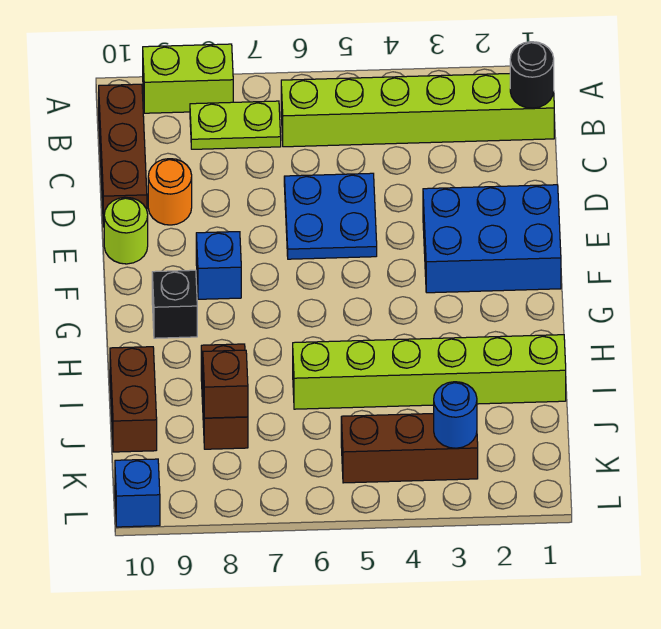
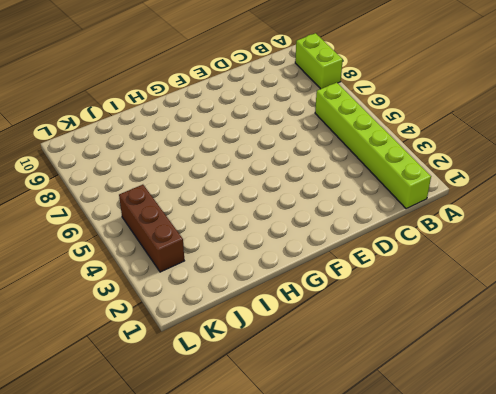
none -> lime 1x2 plate [190,101,281,149]
none -> brown 1x3 brick [99,84,147,227]
none -> blue 2x2 plate [284,173,377,259]

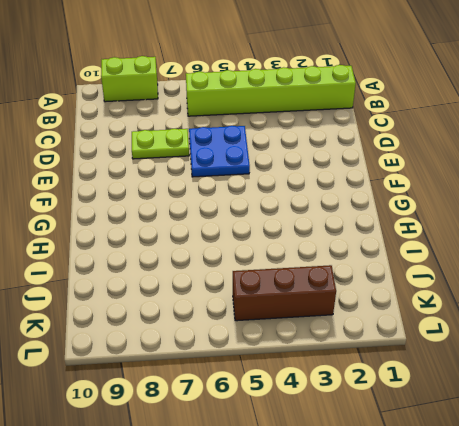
lime 1x2 plate [132,129,189,159] -> lime 1x2 plate moved to [190,101,281,149]
none -> brown 1x3 brick [99,84,147,227]
none -> orange 1x1 round brick [148,159,192,225]
none -> blue 2x3 brick [423,185,561,293]

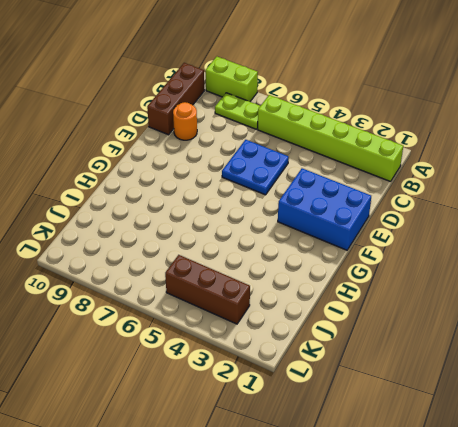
none -> lime 1x1 round brick [104,197,148,264]
none -> blue 1x1 brick [196,232,241,299]
none -> black 1x1 brick [152,270,197,338]

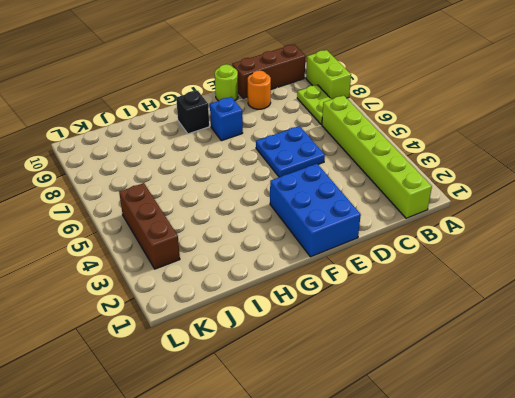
none -> lime 1x6 brick [293,335,566,409]
none -> brown 1x2 brick [201,344,248,449]
none -> brown 1x2 brick [110,347,157,452]

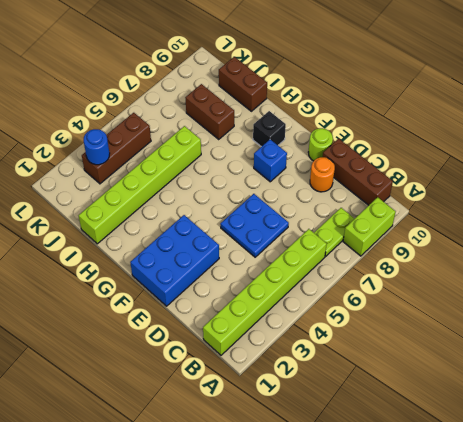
none -> blue 1x1 brick [115,459,160,527]
none -> black 1x1 round brick [510,42,554,108]
none -> brown 1x1 brick [203,350,248,418]

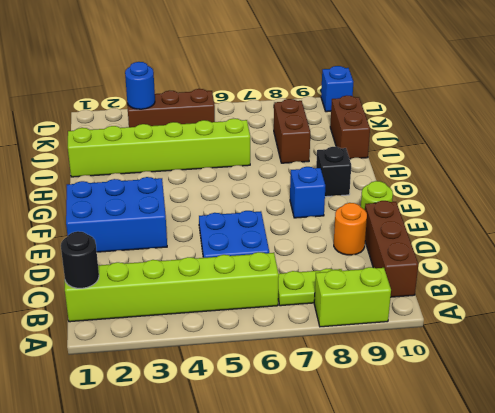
none -> brown 1x1 brick [203,350,248,418]

